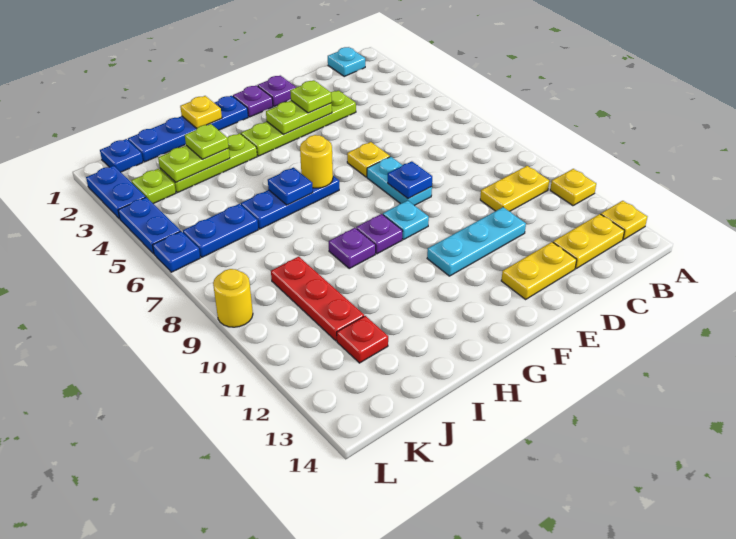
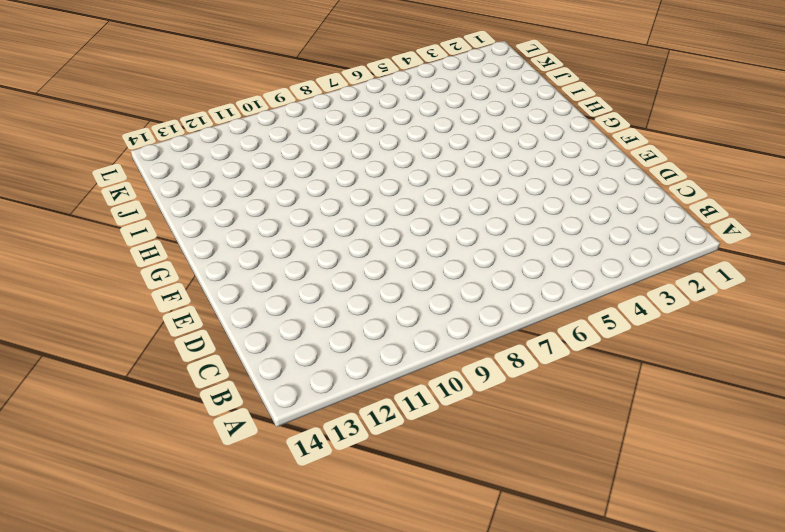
none -> yellow 1x1 plate [550,169,596,206]
none -> yellow 1x1 plate [601,201,647,240]
none -> cyan 1x1 plate [328,47,365,76]
none -> yellow 1x2 plate [480,166,549,211]

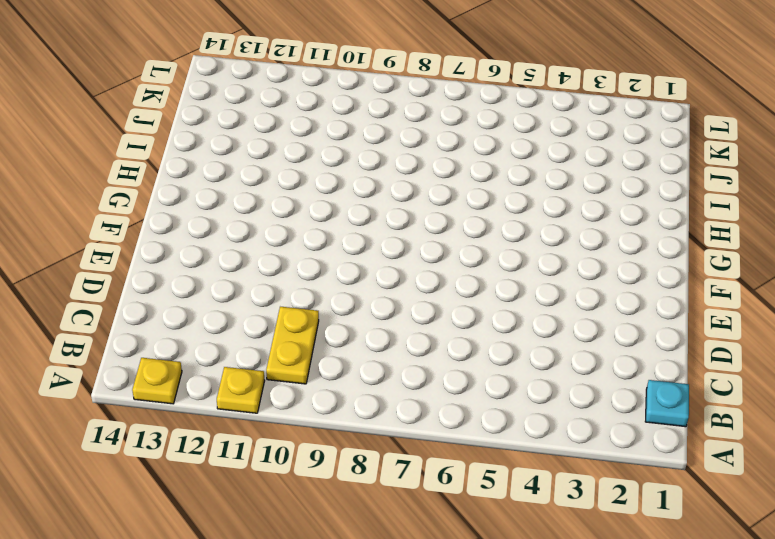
none -> yellow 1x2 plate [553,214,624,268]
none -> lime 1x4 plate [241,91,356,156]
none -> cyan 1x3 plate [427,207,526,276]
none -> yellow 1x2 plate [501,242,577,299]

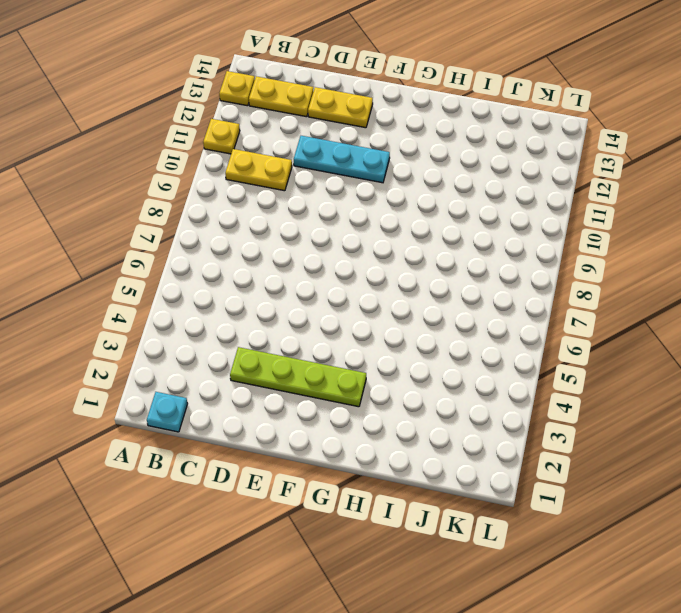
none -> purple 1x1 plate [258,76,296,106]
none -> yellow 1x1 plate [347,142,390,177]
none -> cyan 1x2 plate [367,157,432,206]
none -> purple 1x1 plate [233,85,273,117]

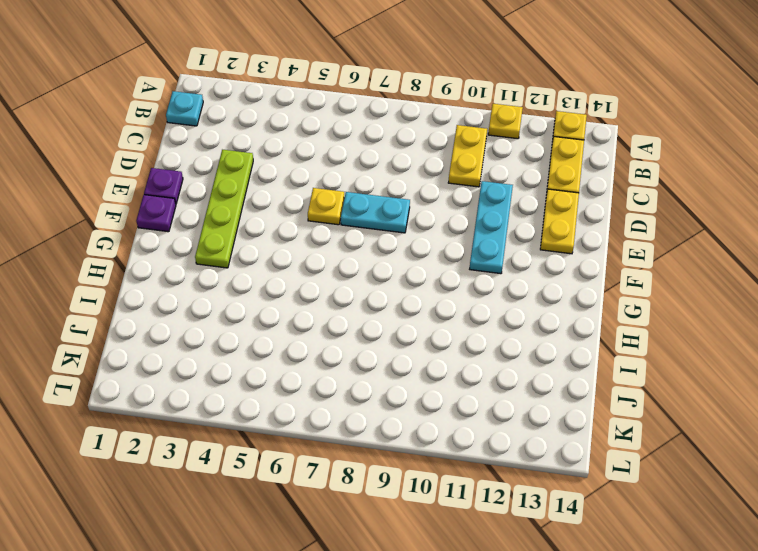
none -> cyan 1x1 plate [383,201,429,239]
none -> blue 1x4 plate [128,96,248,162]
none -> blue 1x3 plate [241,176,339,229]
none -> purple 1x1 plate [356,214,403,254]

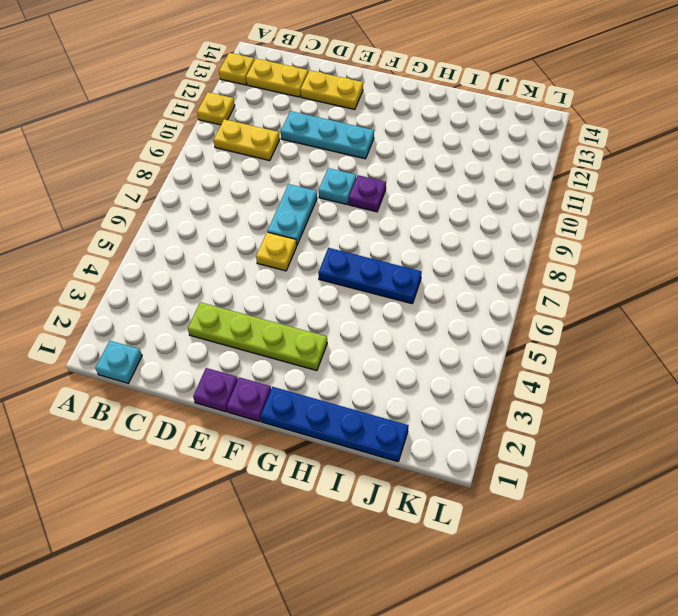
none -> lime 1x3 plate [160,133,257,193]
none -> purple 1x1 plate [329,228,376,268]
none -> blue 1x2 plate [183,204,258,257]
none -> red 1x3 plate [271,257,364,341]

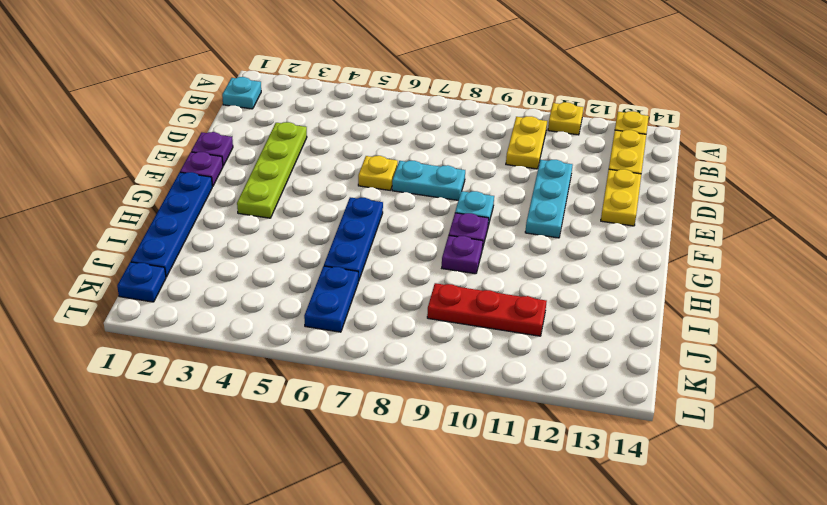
none -> lime 1x3 plate [160,133,257,193]
none -> red 1x1 plate [337,316,388,363]
none -> lime 1x1 plate [131,169,176,204]
none -> blue 1x2 plate [86,166,146,219]

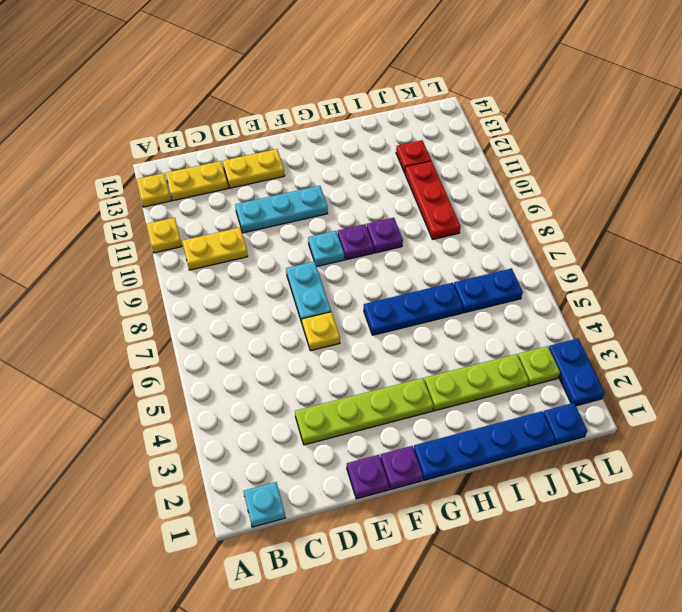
none -> blue 1x2 plate [118,197,180,254]
none -> blue 1x1 plate [153,231,200,272]
none -> yellow 1x1 round brick [213,269,253,327]
none -> lime 1x2 plate [266,101,332,134]

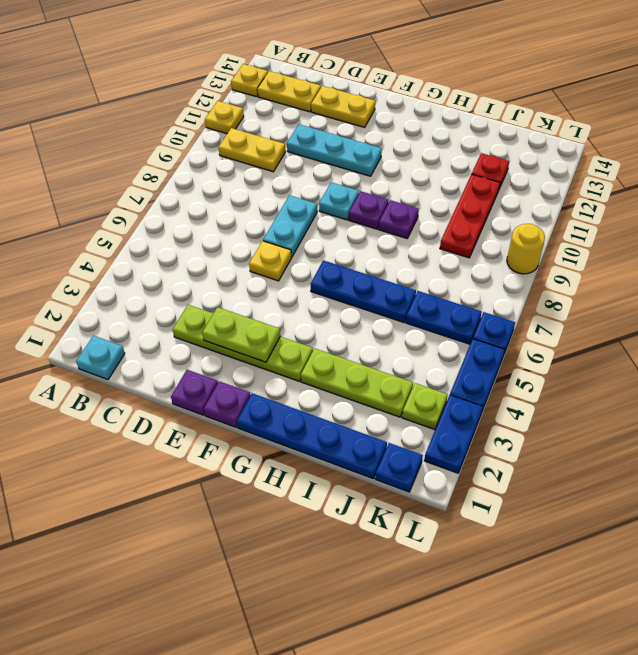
none -> blue 1x1 plate [388,161,432,199]
none -> yellow 1x1 round brick [300,135,333,188]
none -> yellow 1x1 plate [180,96,222,128]
none -> blue 1x1 plate [268,168,313,205]

